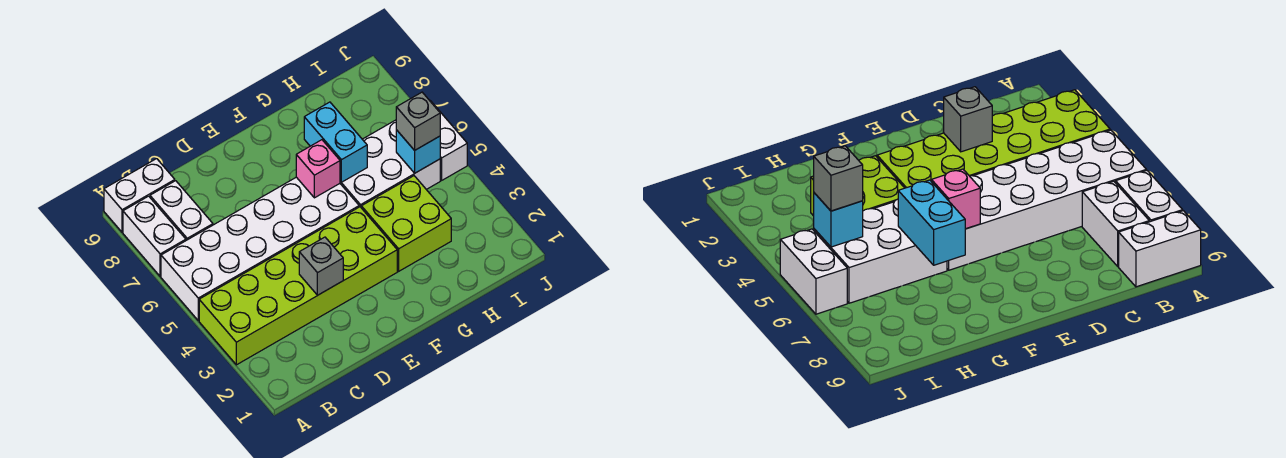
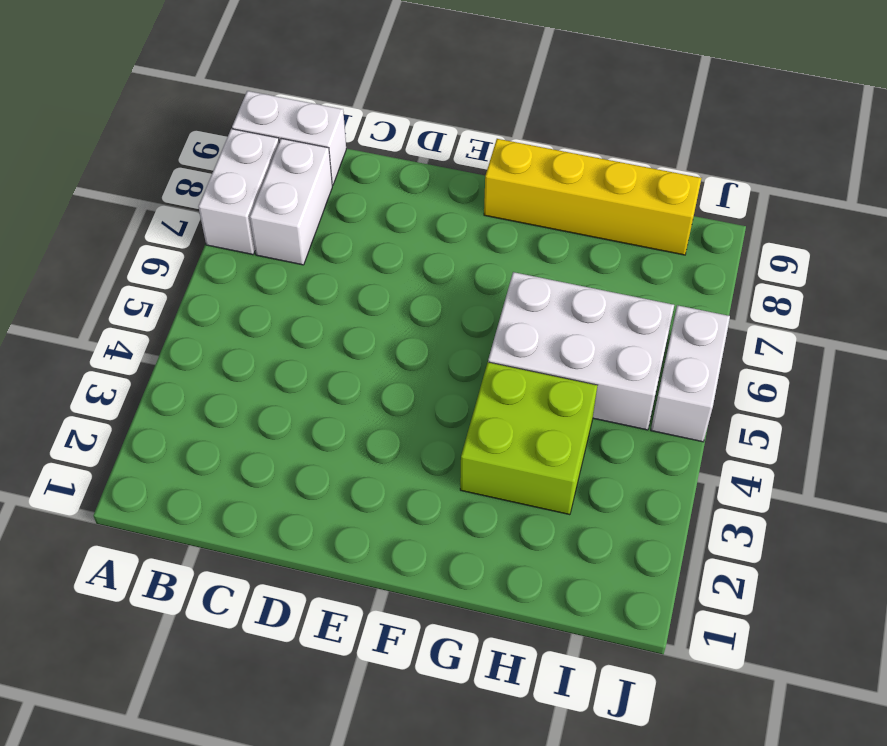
yellow 1x4 brick [484,139,701,255] -> none
none -> lime 2x6 brick [199,207,397,365]
none -> white 2x6 brick [161,177,359,321]
none -> grey 1x1 brick [299,237,343,295]

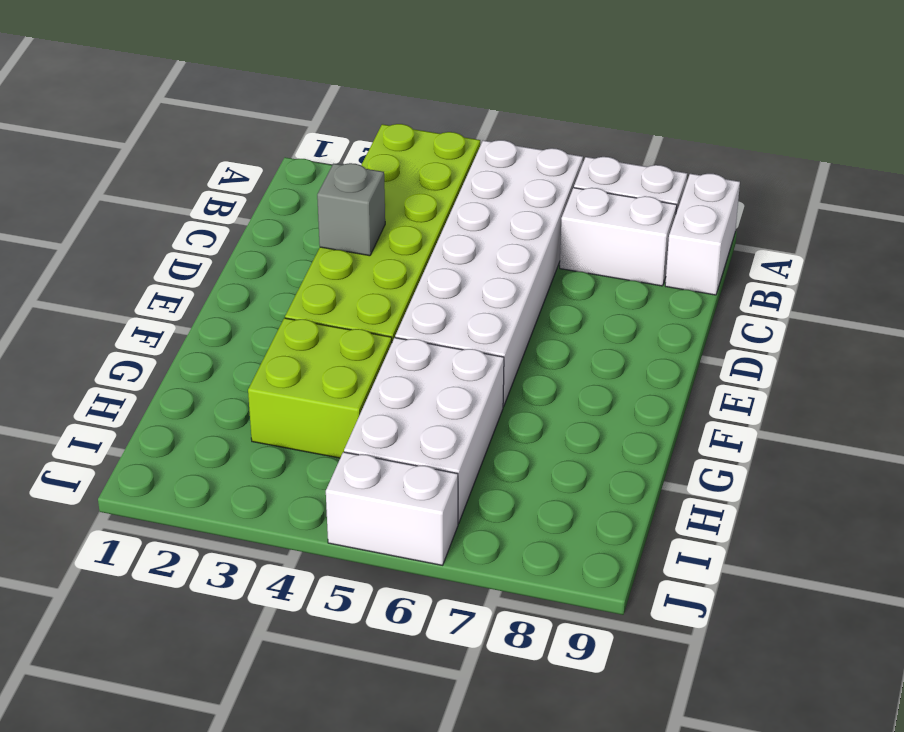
none -> pink 1x1 brick [296,140,340,198]
none -> cyan 1x2 brick [304,102,367,182]
none -> cyan 1x1 brick [396,130,440,173]

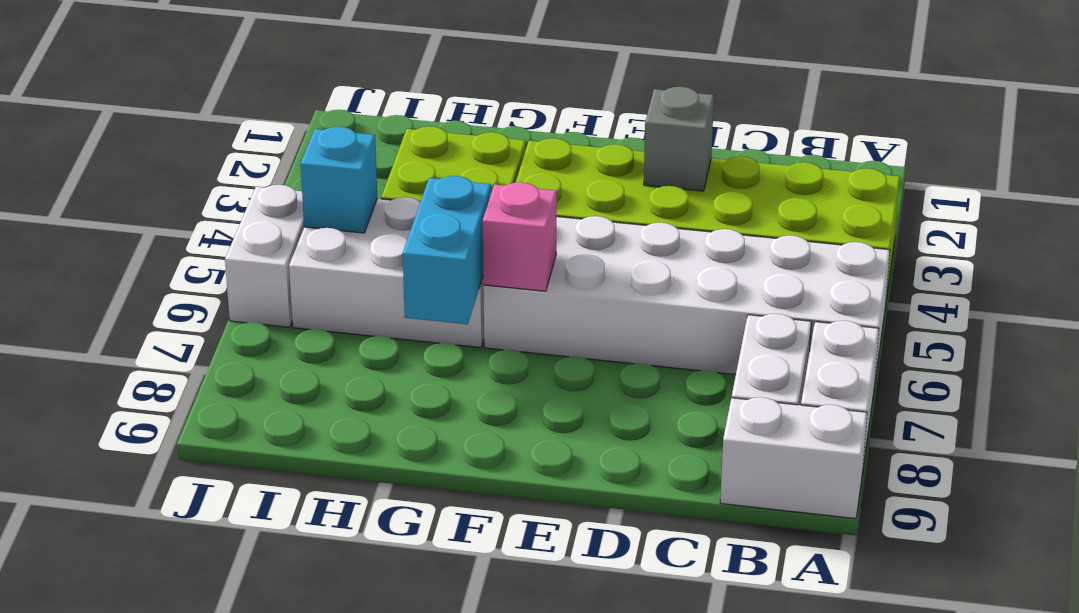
none -> grey 1x1 brick [396,92,440,150]

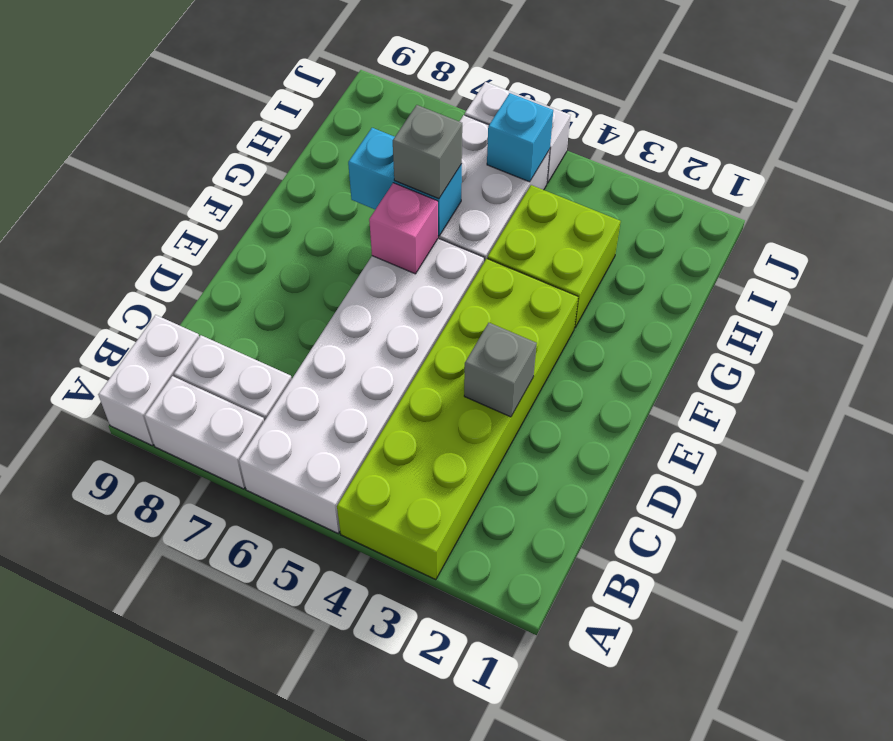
grey 1x1 brick [393,105,462,199] -> grey 1x1 brick moved to [396,92,440,150]

